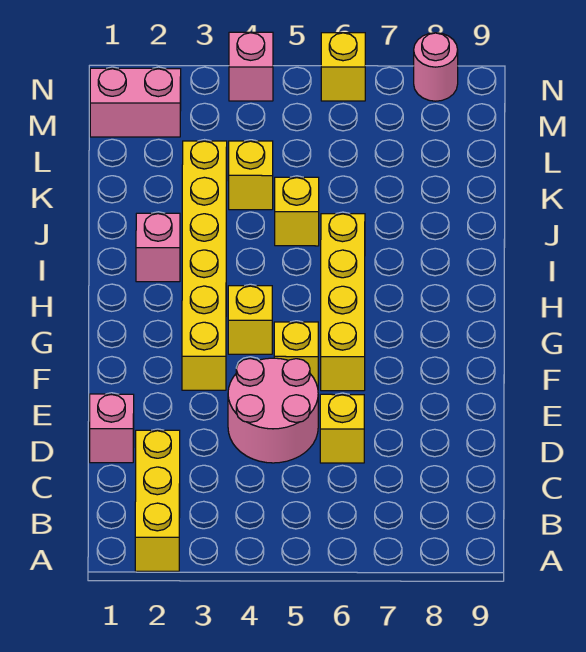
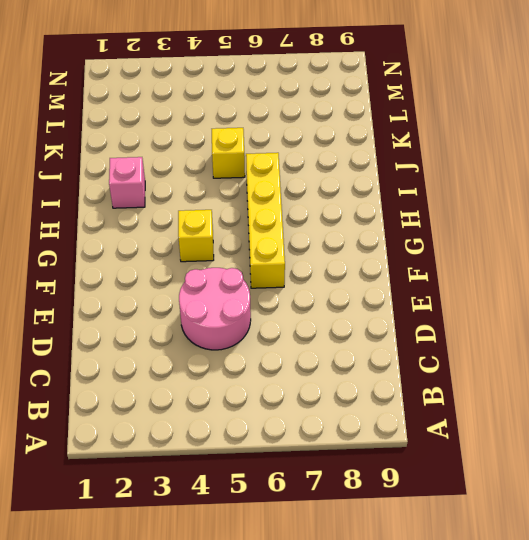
none -> yellow 1x3 brick [135,430,180,571]
none -> pink 1x1 brick [90,394,134,463]
none -> yellow 1x1 brick [320,394,364,463]

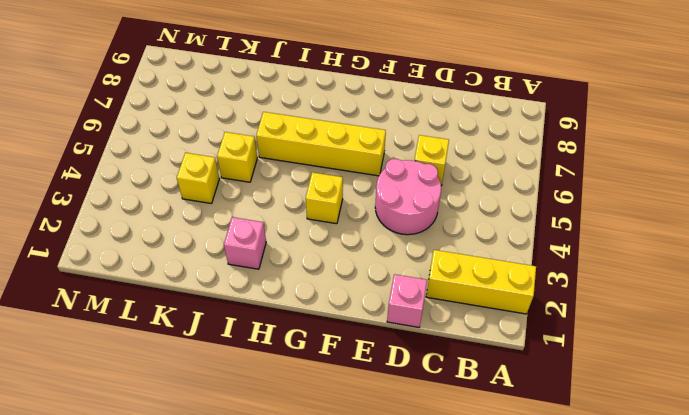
none -> yellow 1x6 brick [182,141,227,390]
none -> yellow 1x1 brick [274,322,318,387]
none -> pink 1x2 brick [90,68,181,137]

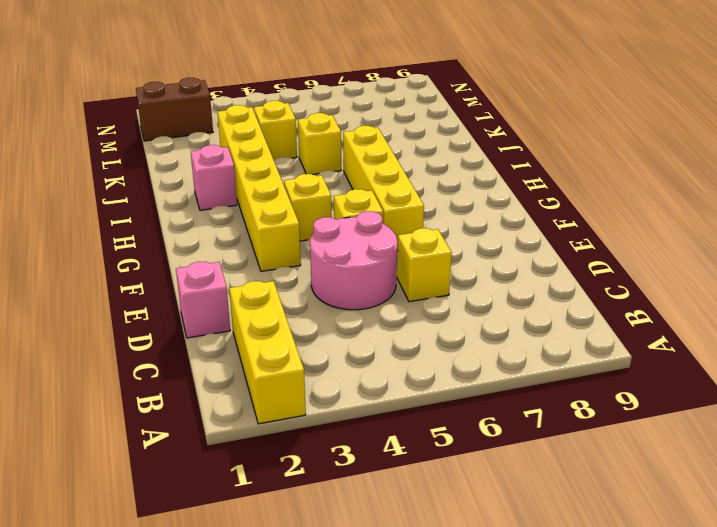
brown 1x2 brick [136,78,213,141] -> pink 1x2 brick [90,68,181,137]
none -> pink 1x1 brick [229,32,273,101]
none -> yellow 1x1 brick [321,33,365,101]
none -> pink 1x1 round brick [414,33,458,101]

